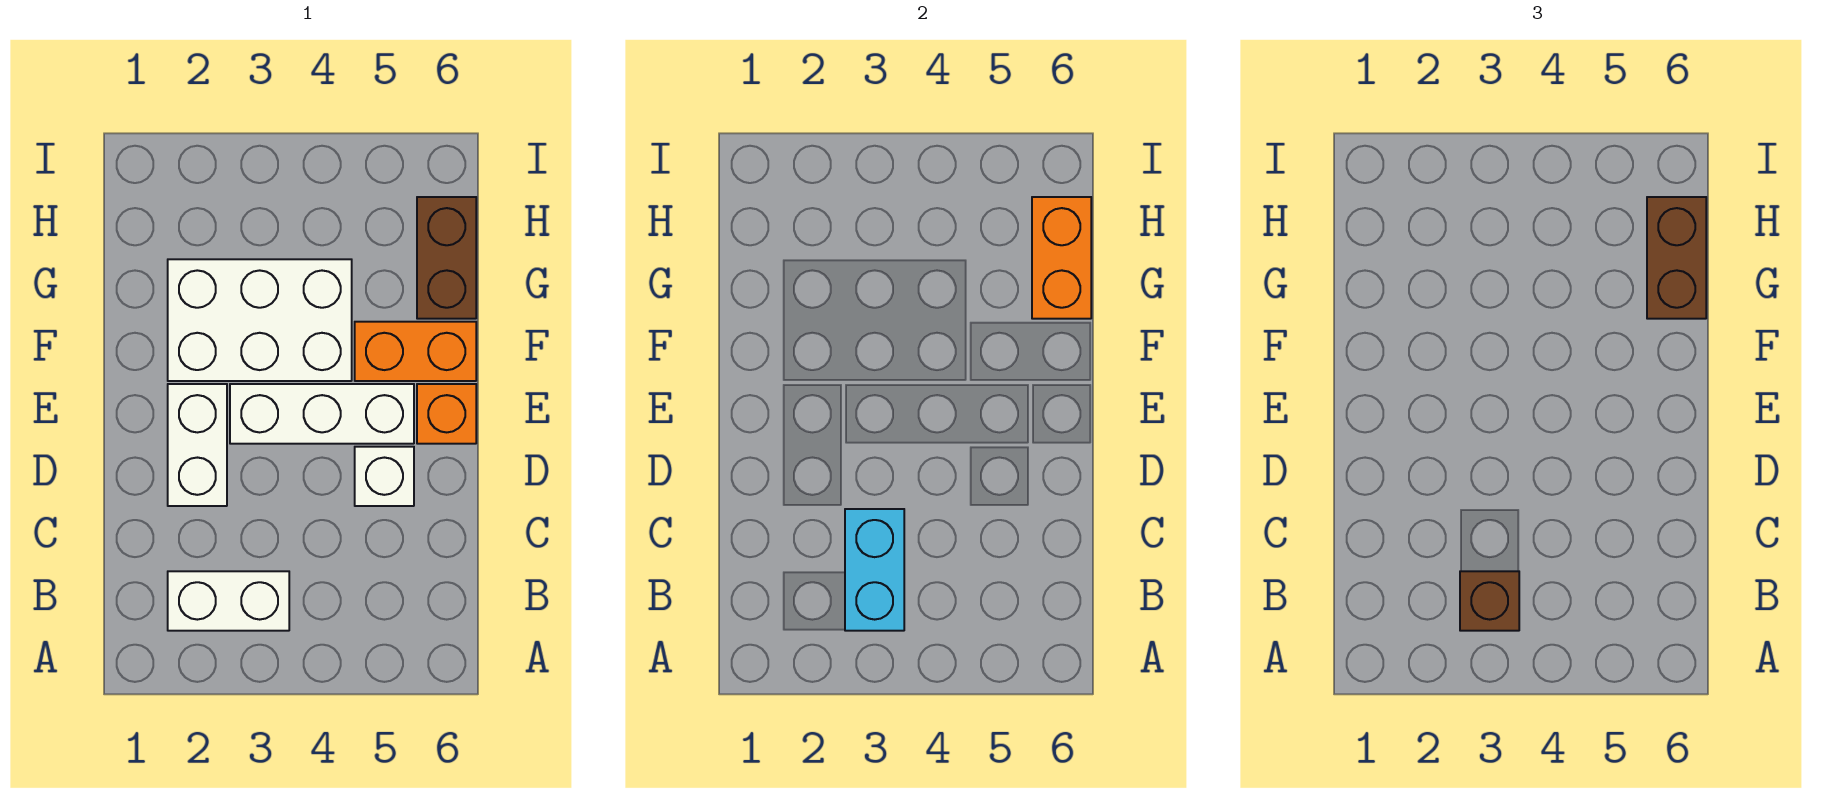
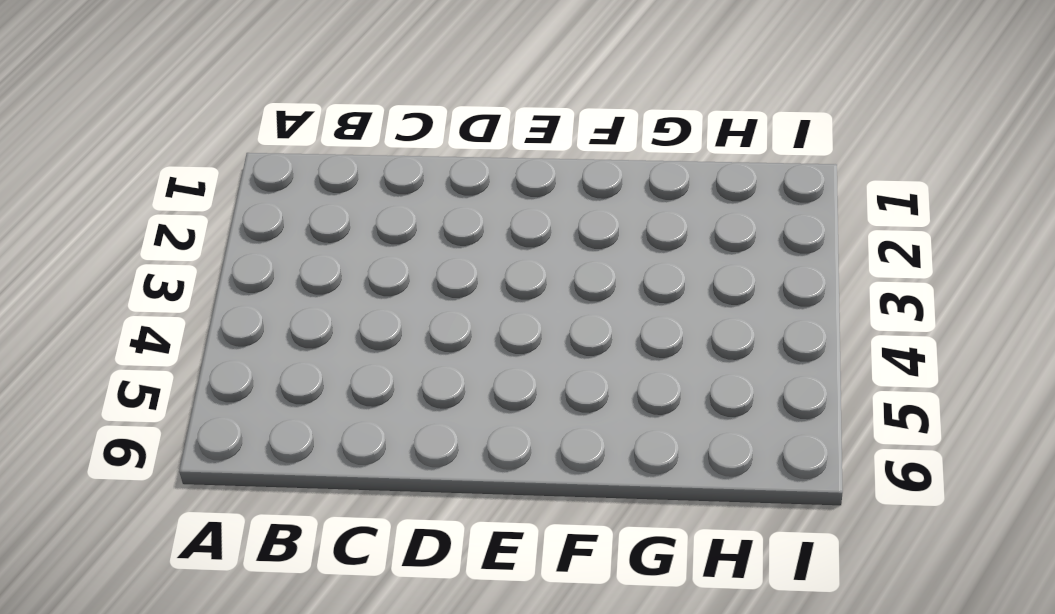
none -> white 1x2 brick [168,571,289,631]
none -> white 1x2 brick [168,384,227,506]
none -> white 1x1 brick [355,447,414,506]

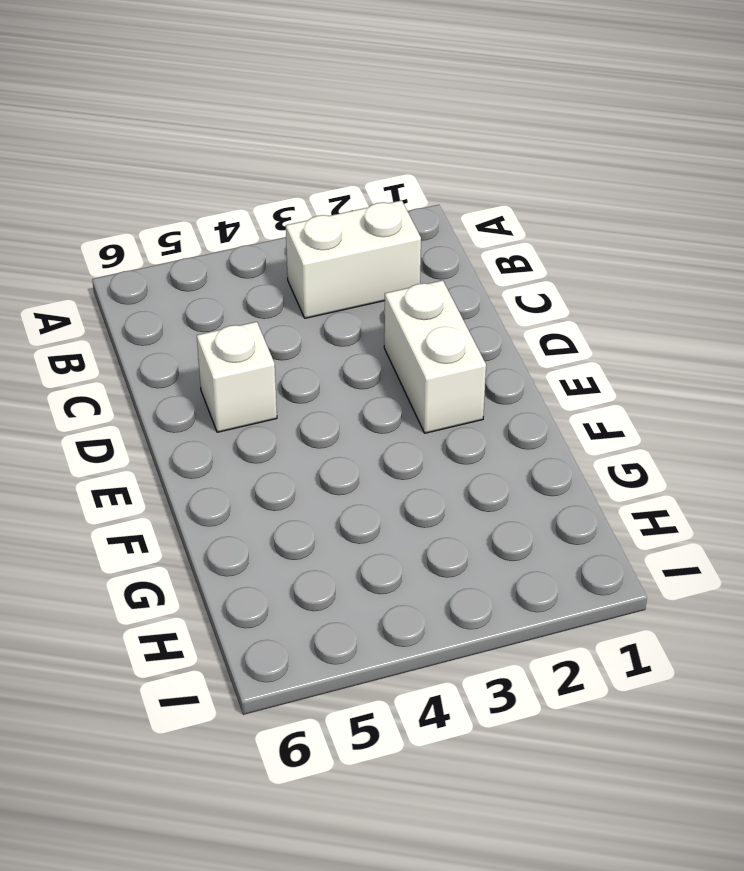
none -> white 1x3 brick [230,384,414,444]
none -> orange 1x1 brick [417,384,476,444]
none -> white 2x3 brick [168,259,352,381]

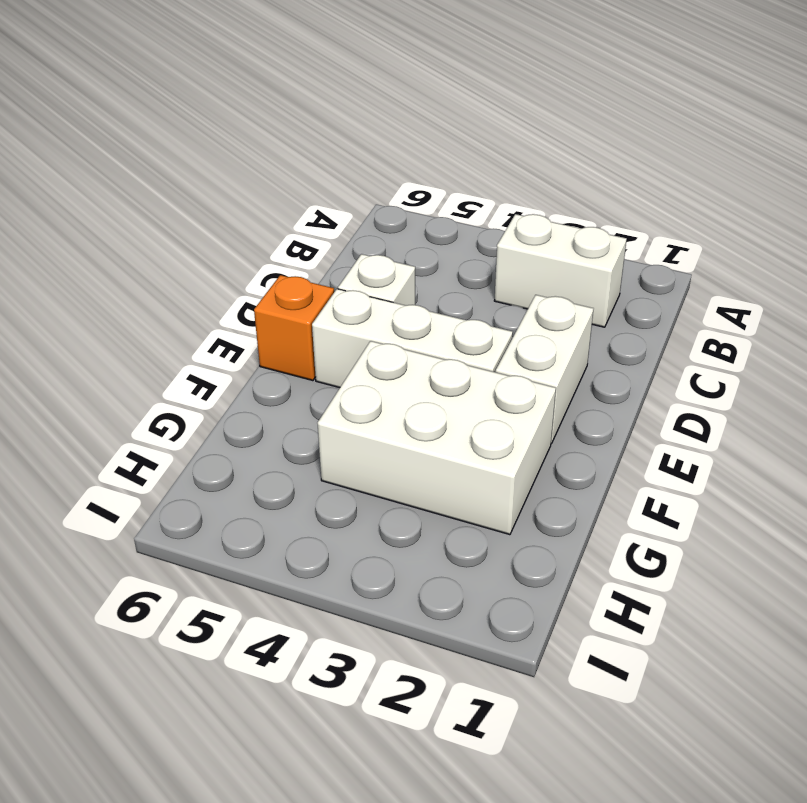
none -> orange 1x2 brick [355,322,476,381]
none -> brown 1x2 brick [417,197,476,319]
none -> cyan 1x2 brick [845,509,904,631]

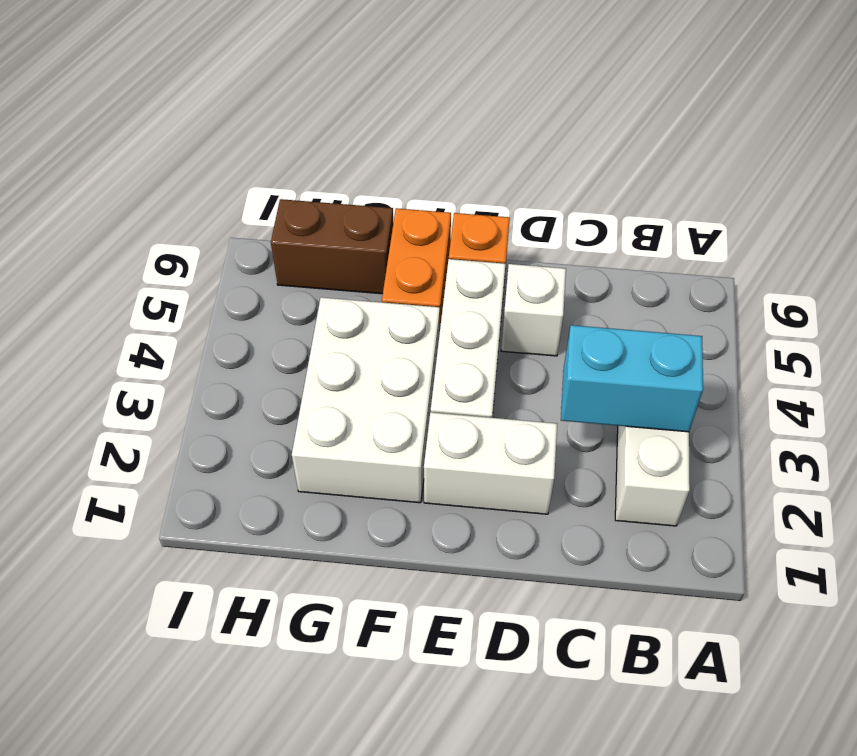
none -> orange 1x2 brick [1032,197,1091,319]
none -> brown 1x1 brick [1460,571,1519,631]
none -> brown 1x2 brick [1647,197,1706,319]

